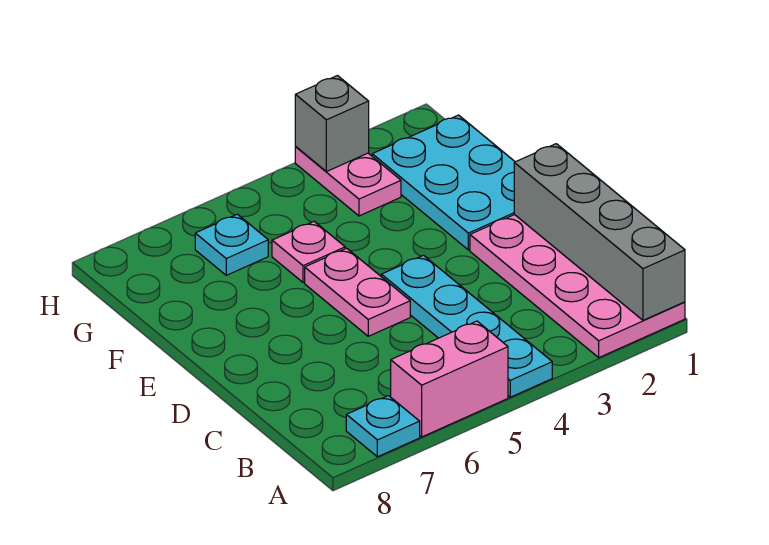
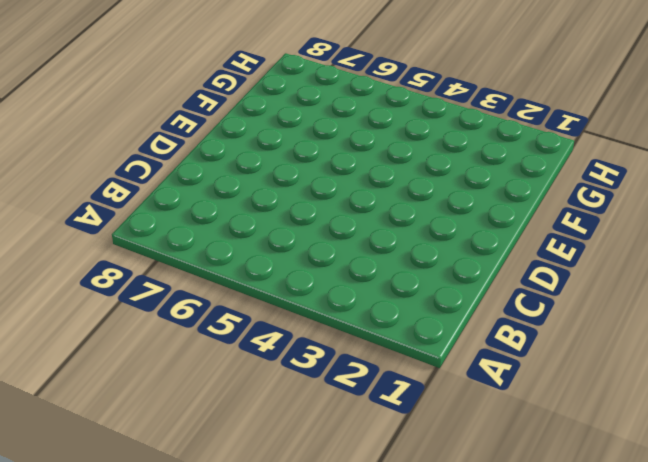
none -> pink 2x4 plate [470,215,685,357]
none -> cyan 1x4 plate [381,255,552,397]

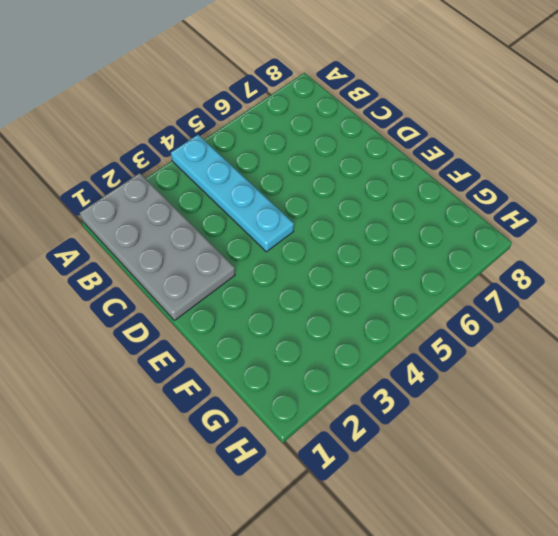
grey 2x4 plate [80,173,235,320] -> pink 2x4 plate [470,215,685,357]
none -> pink 1x2 brick [391,321,508,437]
none -> cyan 1x1 plate [346,396,420,457]

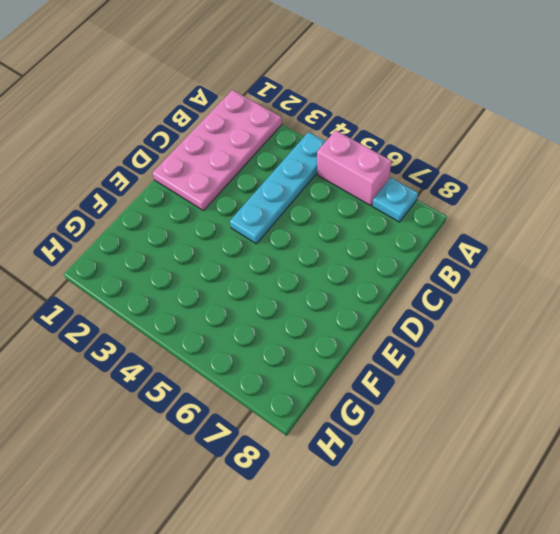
none -> pink 1x2 plate [305,248,410,336]
none -> cyan 2x3 plate [372,115,515,250]

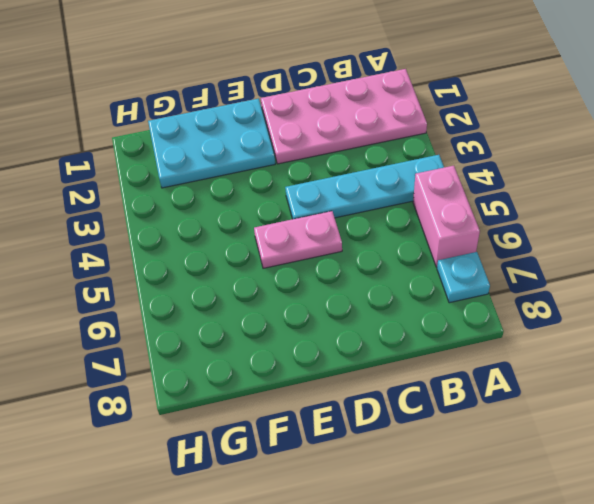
none -> pink 1x1 plate [272,222,345,282]
none -> pink 1x2 plate [295,147,401,216]

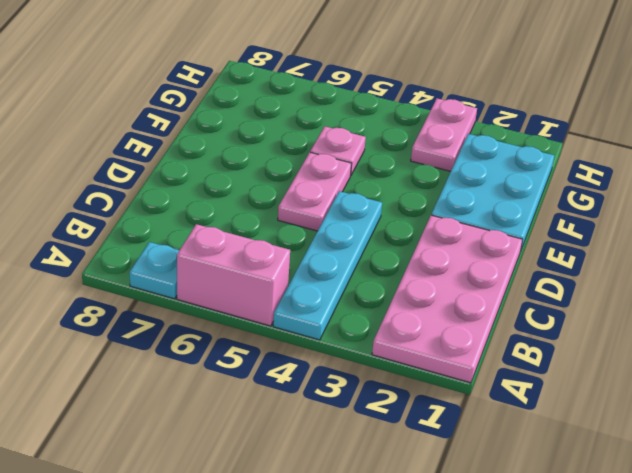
none -> cyan 1x1 plate [195,214,268,275]
none -> grey 1x4 brick [514,144,685,320]

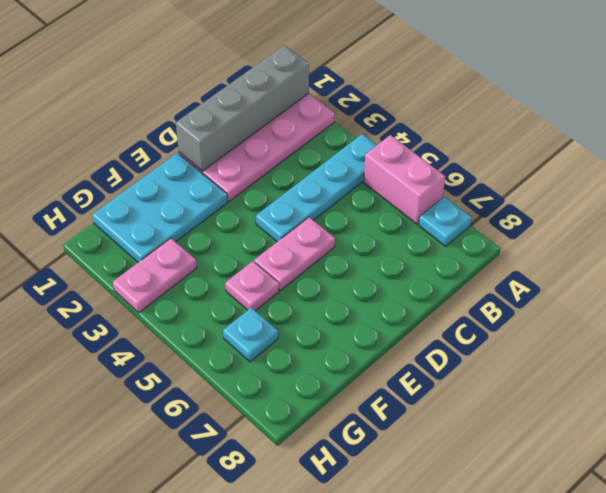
none -> grey 1x1 brick [295,76,369,172]

